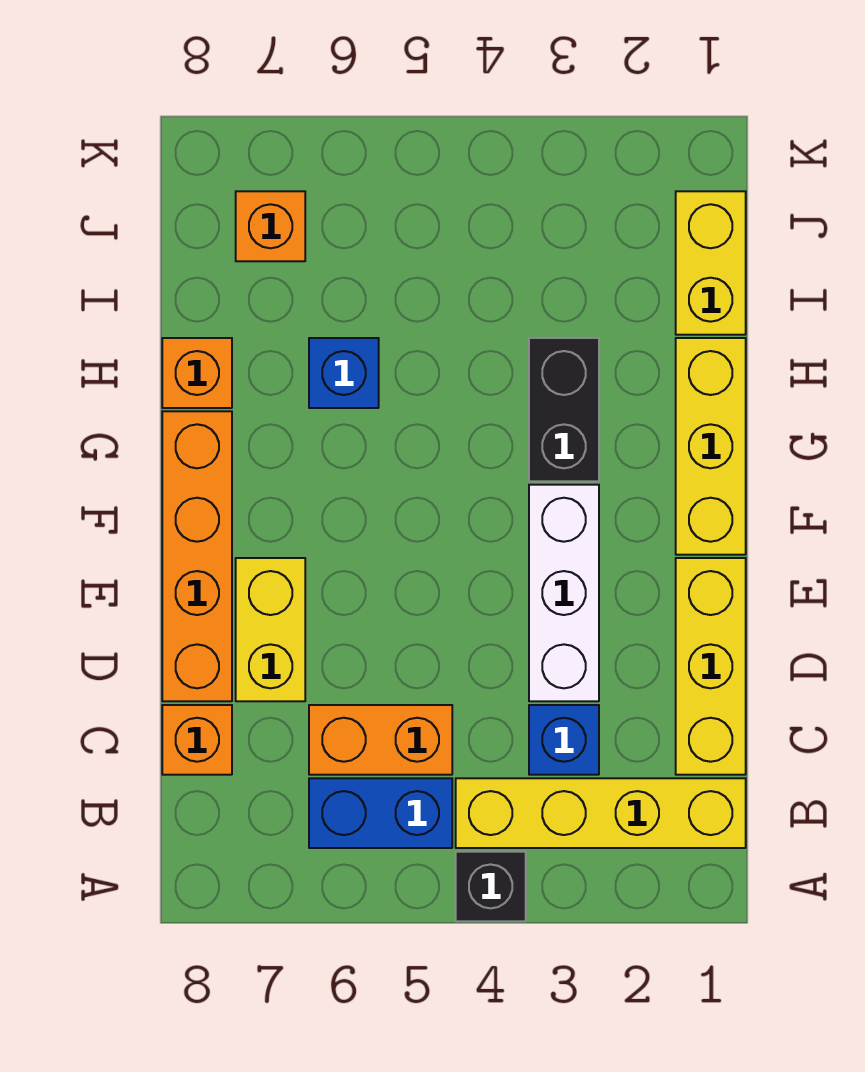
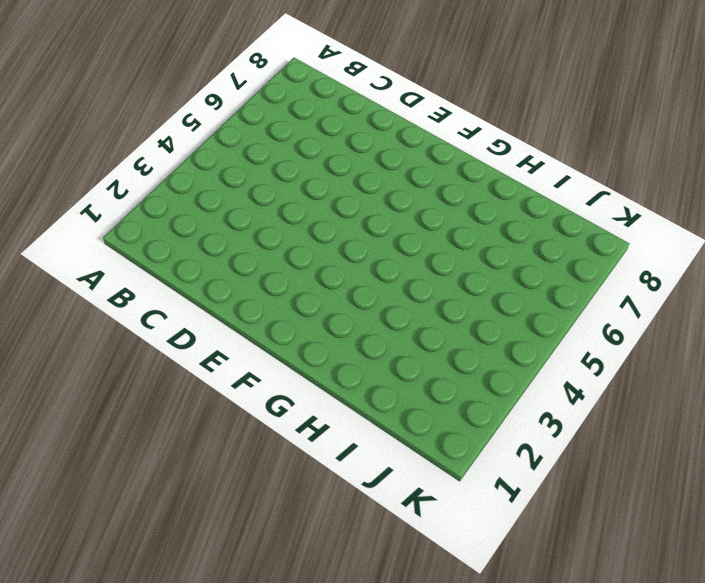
none -> black 1x1 brick [456,852,526,921]
none -> yellow 1x4 brick [456,778,746,848]
none -> blue 1x2 brick [309,778,452,848]

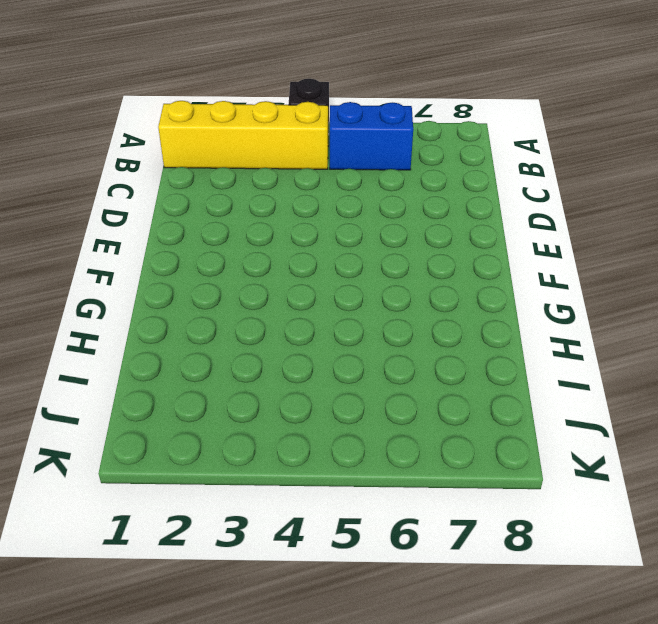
none -> yellow 1x3 brick [676,558,746,775]
none -> blue 1x1 brick [529,705,599,775]
none -> orange 1x2 brick [309,705,452,775]

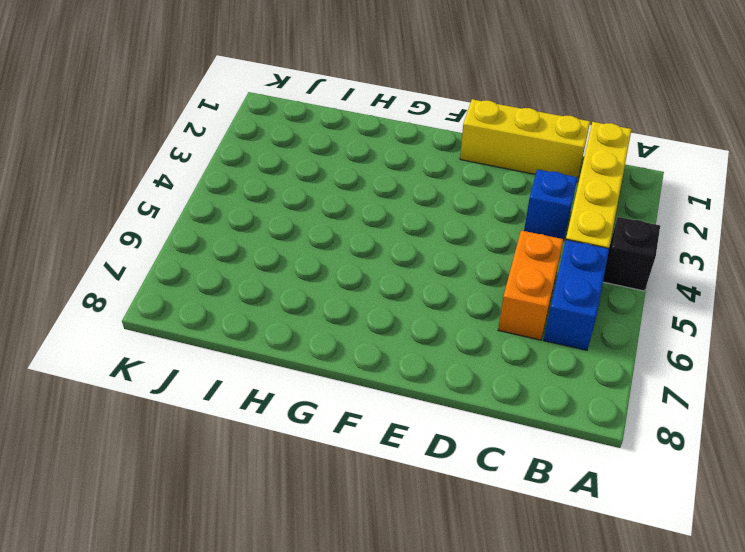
none -> orange 1x1 brick [162,705,232,775]
none -> white 1x3 brick [529,485,599,701]
none -> yellow 1x2 brick [236,558,305,701]

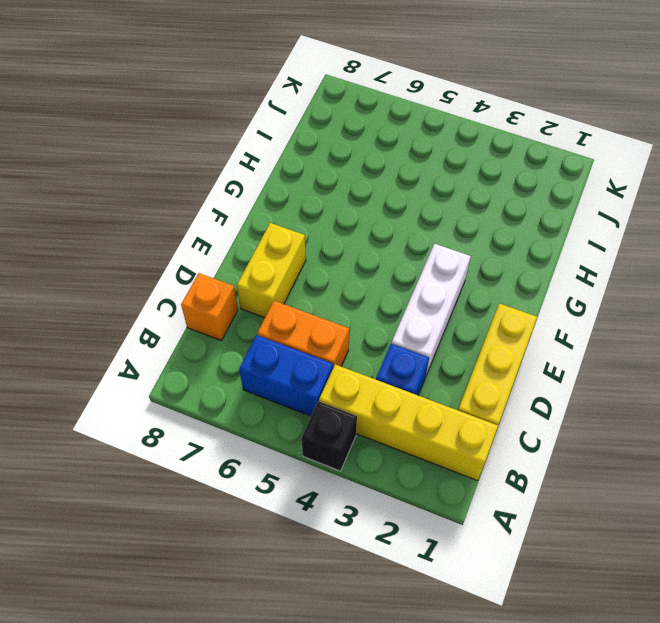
none -> orange 1x4 brick [162,411,232,701]
none -> yellow 1x3 brick [676,338,746,555]
none -> black 1x2 brick [529,338,599,481]

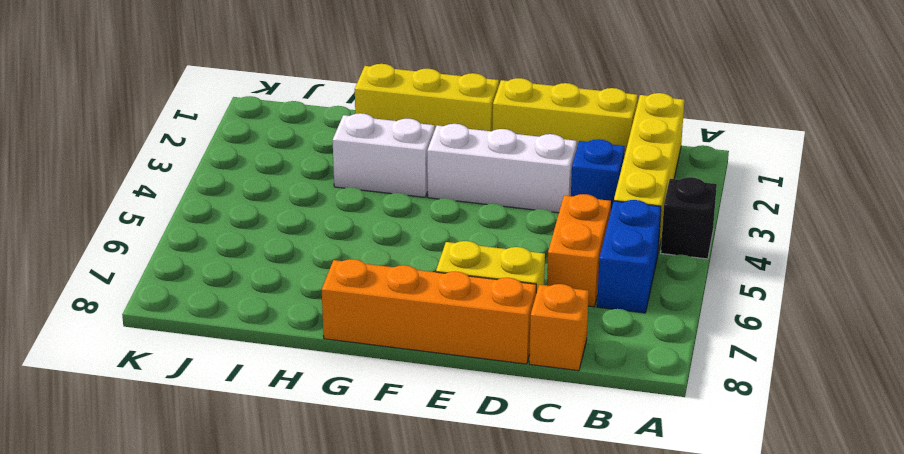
white 1x2 brick [333,113,434,197] -> black 1x2 brick [529,338,599,481]
none -> blue 1x1 brick [309,338,379,408]
none -> orange 1x1 brick [162,338,232,408]
none -> yellow 1x2 brick [676,191,746,335]

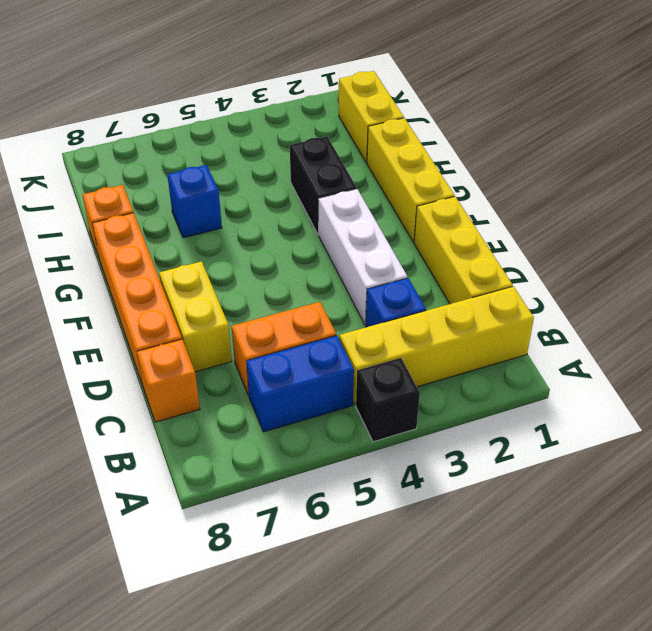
none -> orange 1x1 brick [236,191,305,261]

